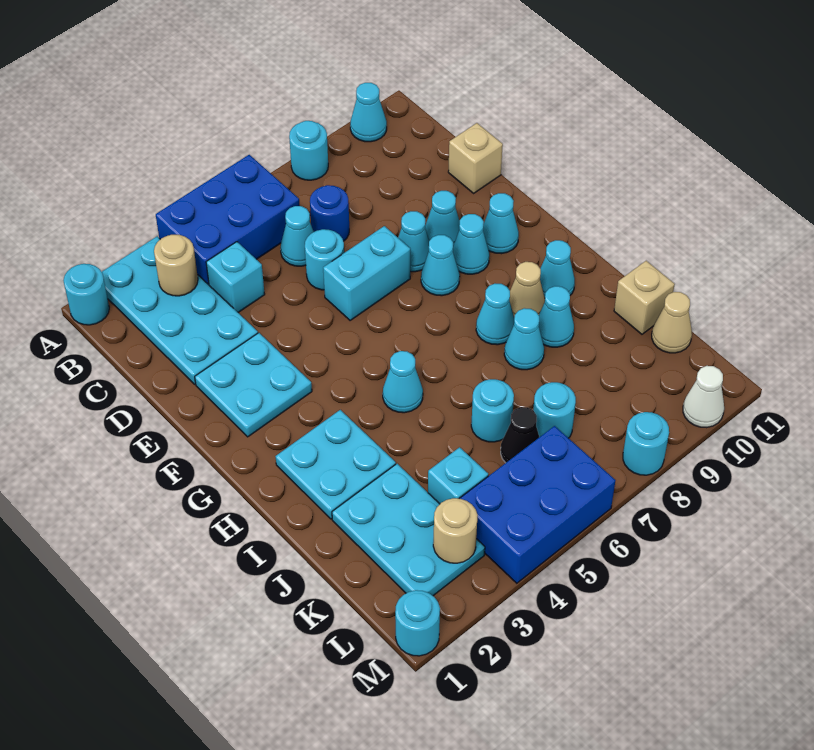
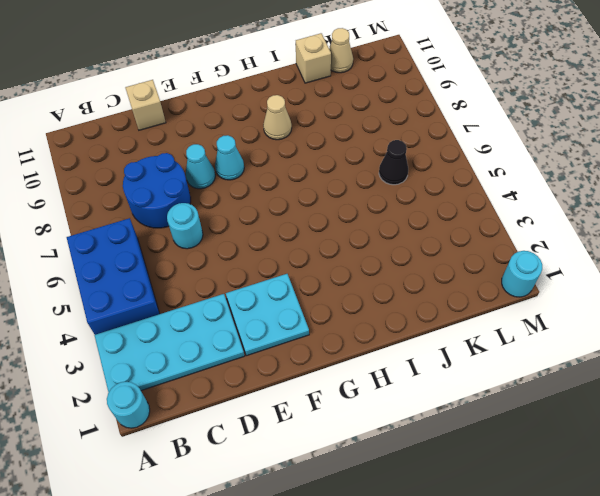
blue 2x2 round brick [123,153,191,228] -> blue 1x1 round brick [310,185,349,241]
none -> cyan 1x1 round brick [289,121,328,180]
none -> cyan 1x1 cone [350,83,387,142]
none -> cyan 1x1 brick [206,242,265,312]
none -> cyan 1x1 cone [281,206,314,266]

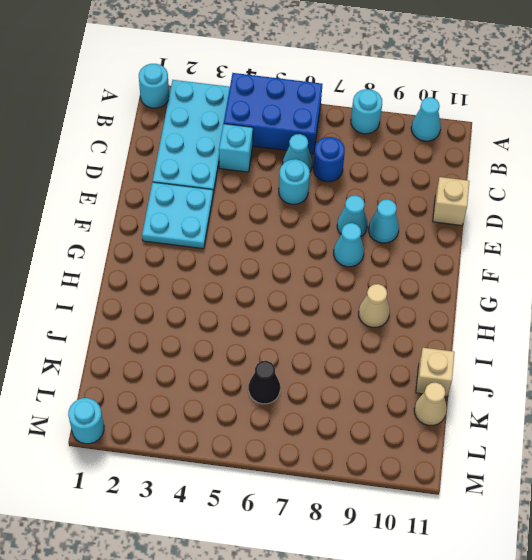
none -> cyan 1x2 brick [323,226,410,321]
none -> cyan 1x1 cone [453,214,489,274]
none -> cyan 1x1 cone [483,193,519,254]
none -> cyan 2x2 plate [275,410,396,519]

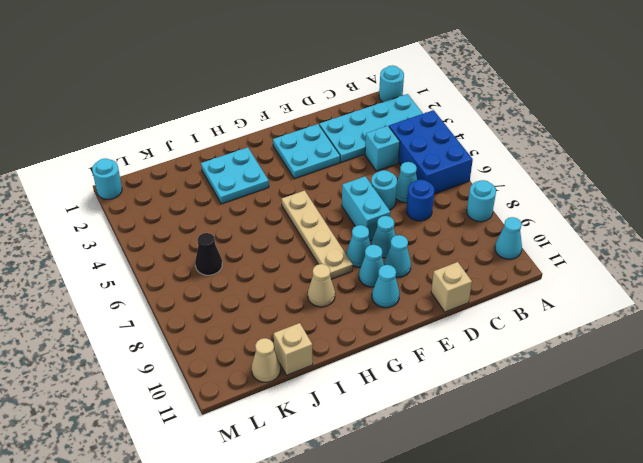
tan 1x4 plate [282,190,353,279] -> none
none -> cyan 1x1 cone [383,351,423,413]
none -> cyan 1x1 cone [476,284,514,345]
none -> cyan 1x1 cone [540,240,575,297]
none -> cyan 1x1 cone [504,308,544,370]

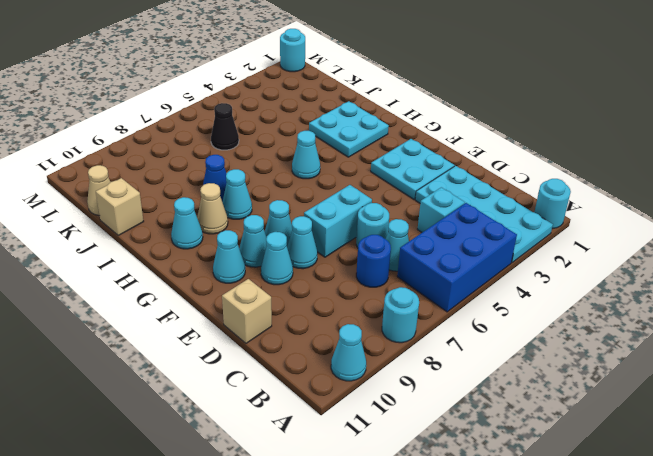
blue 1x1 cone [203,155,227,202] -> cyan 1x1 cone [504,308,544,370]
none -> cyan 1x1 cone [539,286,574,347]
none -> cyan 2x3 plate [332,464,485,596]
none -> cyan 1x1 round brick [471,379,514,442]
none -> cyan 1x1 brick [428,447,488,504]

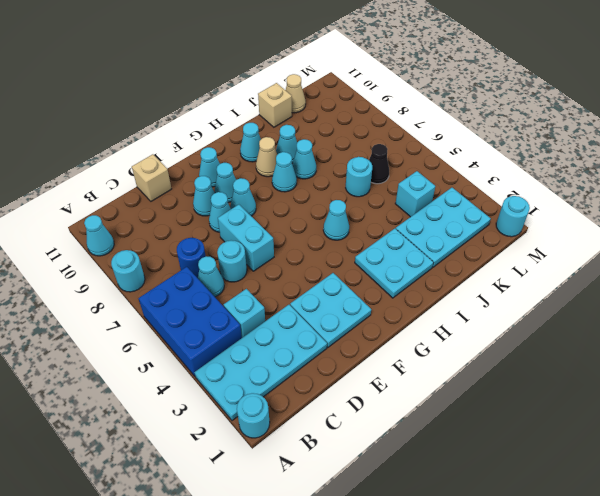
none -> cyan 1x1 round brick [533,382,576,438]
none -> blue 2x3 brick [459,426,615,583]
none -> cyan 1x1 round brick [623,412,669,475]
none -> white 1x1 cone [683,366,724,428]

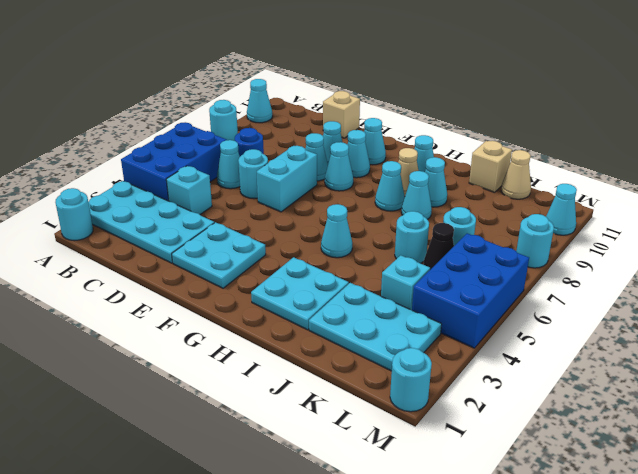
cyan 1x1 cone [546,184,577,235] -> white 1x1 cone [683,366,724,428]
none -> tan 1x1 round brick [154,235,198,296]
none -> tan 1x1 round brick [433,498,478,563]

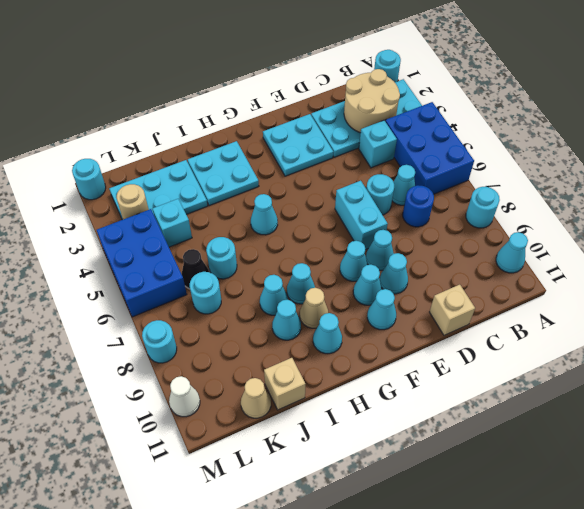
tan 2x2 round brick [344,69,400,133] -> tan 1x1 round brick [154,235,198,296]

